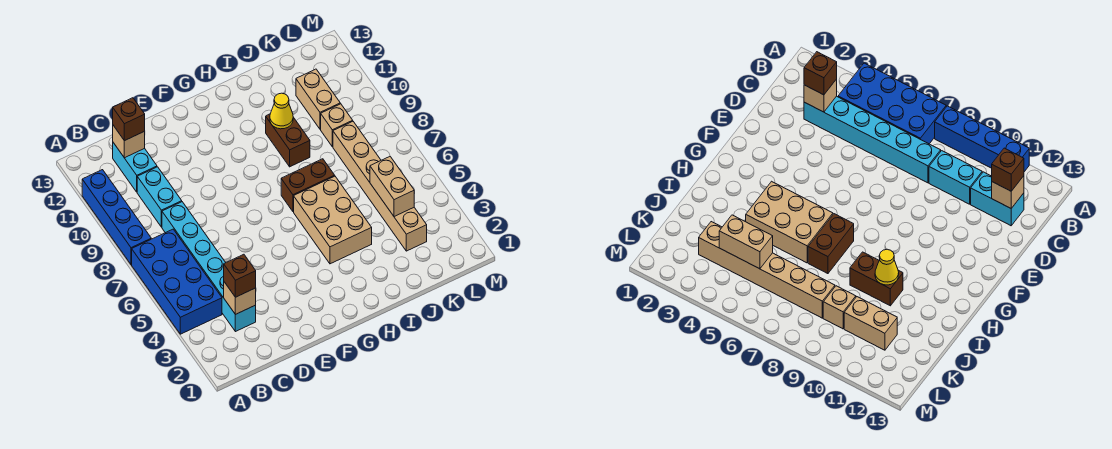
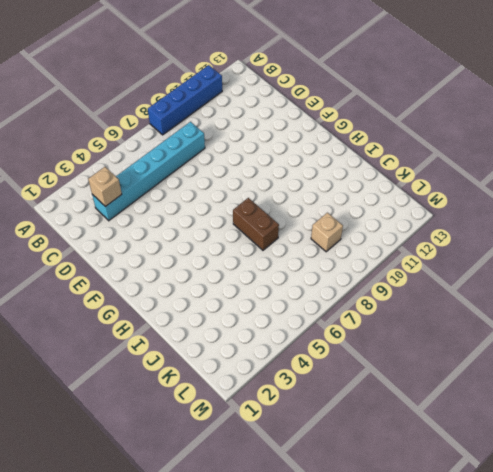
none -> blue 2x4 brick [132,229,222,334]
none -> cyan 1x2 brick [137,167,182,227]
none -> cyan 1x2 brick [113,143,157,192]

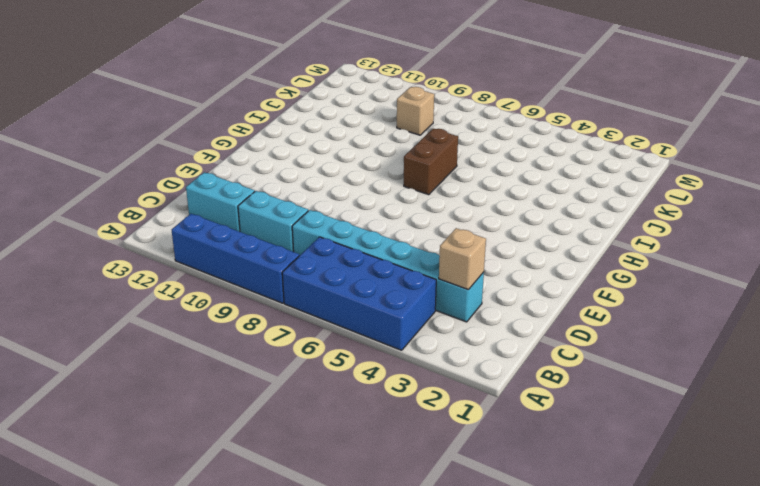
none -> tan 2x3 brick [294,176,372,264]
none -> brown 1x2 brick [266,114,310,167]
none -> tan 1x6 brick [333,122,427,251]

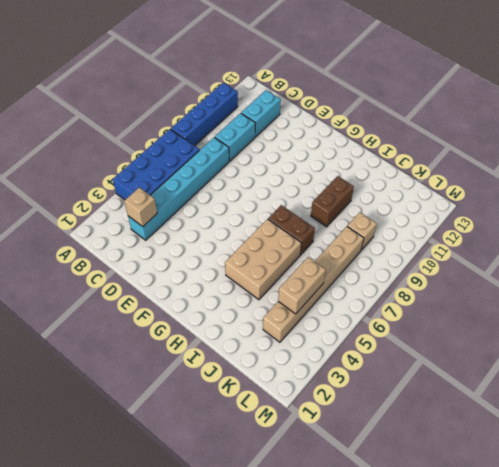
none -> tan 1x2 brick [296,69,340,129]
none -> tan 1x1 brick [113,125,145,158]
none -> yellow 1x1 cone [270,93,293,129]

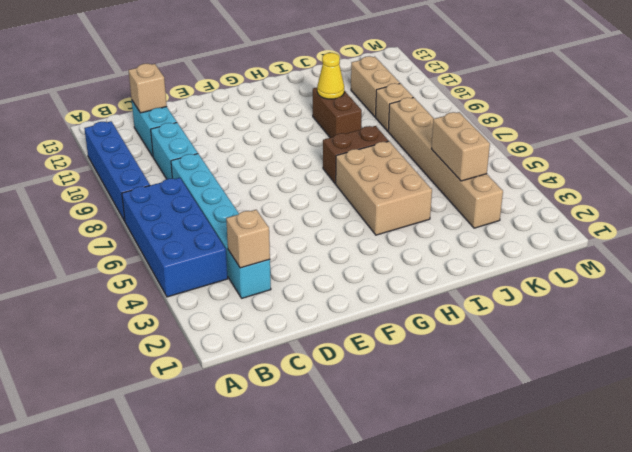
none -> brown 1x1 brick [224,254,256,297]
none -> brown 1x1 brick [113,98,145,141]

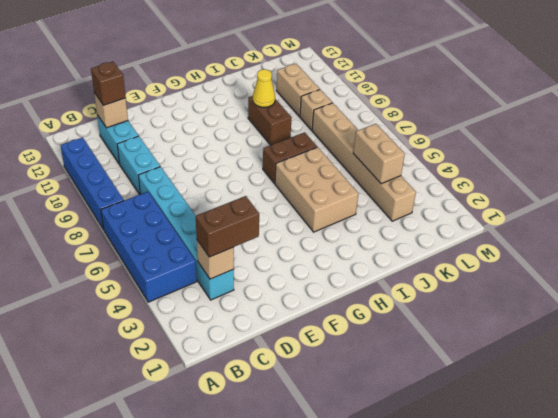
brown 1x2 brick [196,196,259,257] -> brown 1x1 brick [224,254,256,297]

